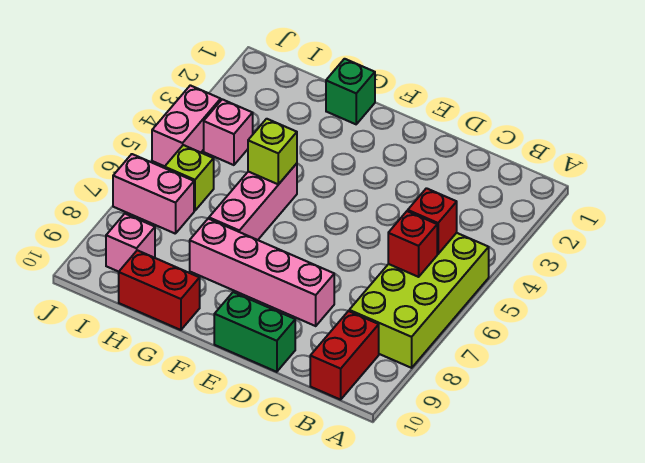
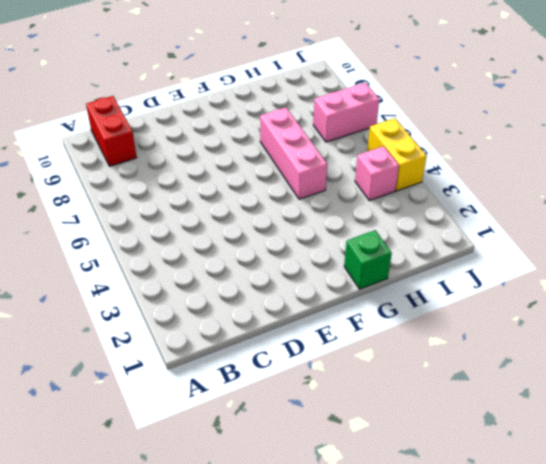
yellow 1x2 brick [367,118,426,191] -> pink 1x2 brick [152,85,221,166]
none -> lime 2x4 brick [349,233,489,368]
none -> pink 1x4 brick [190,219,334,326]
none -> green 1x2 brick [214,292,295,372]

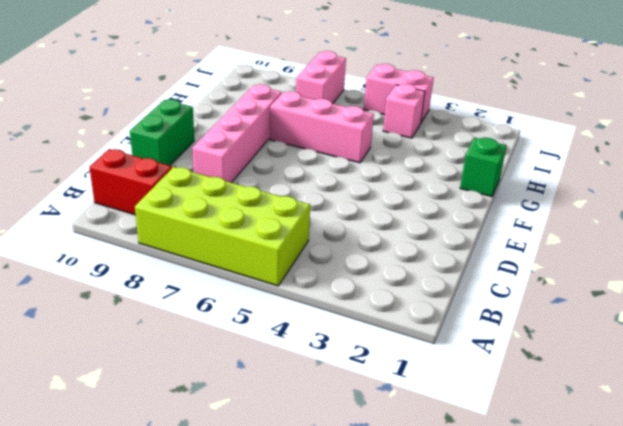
none -> red 1x2 brick [119,250,200,330]
none -> lime 1x1 brick [165,145,214,211]
none -> pink 1x1 brick [106,214,155,272]

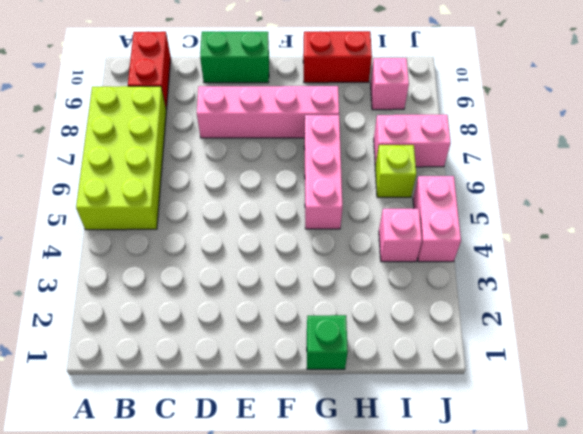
none -> red 1x1 brick [408,188,457,254]
none -> red 1x1 brick [388,211,437,277]
none -> lime 1x1 brick [248,119,297,184]

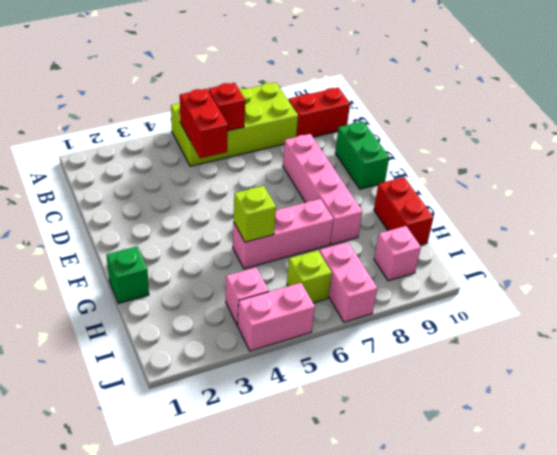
red 1x2 brick [180,89,228,158] -> red 1x1 brick [408,188,457,254]

